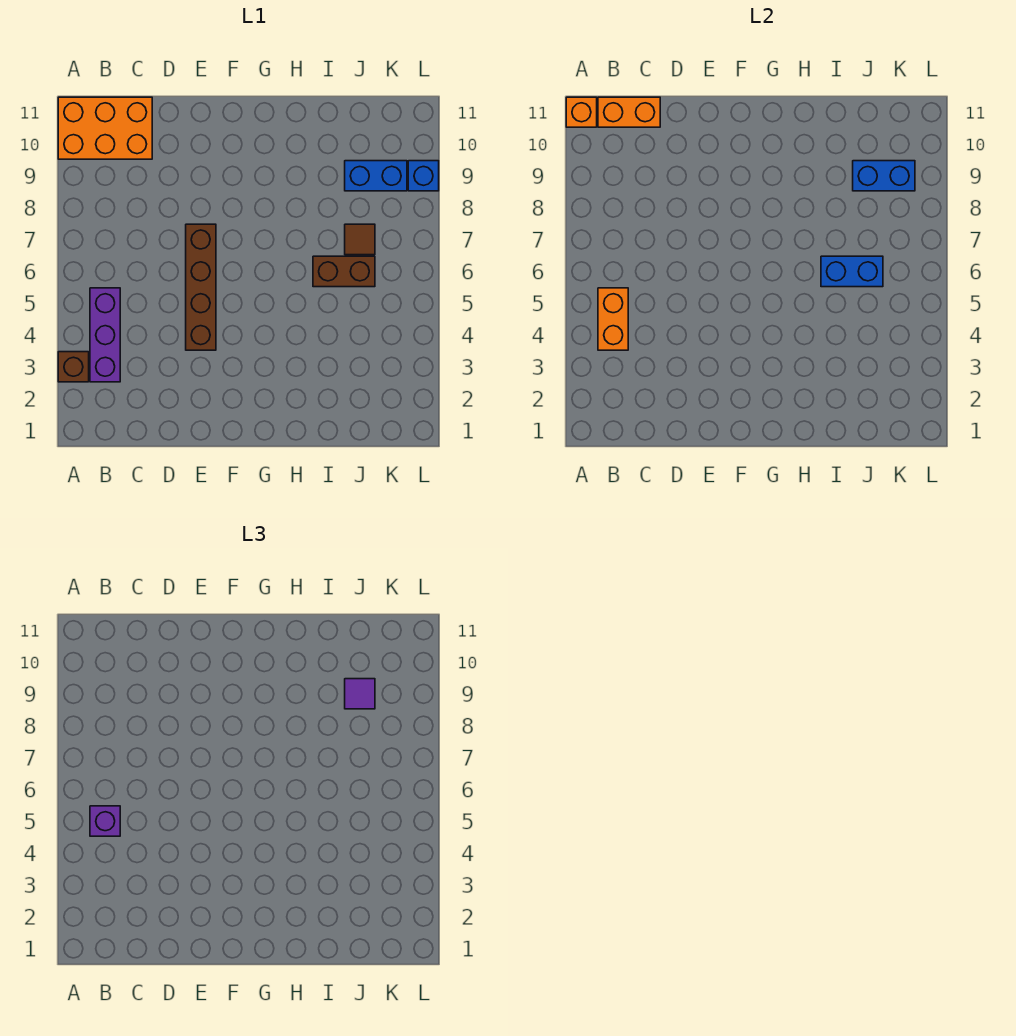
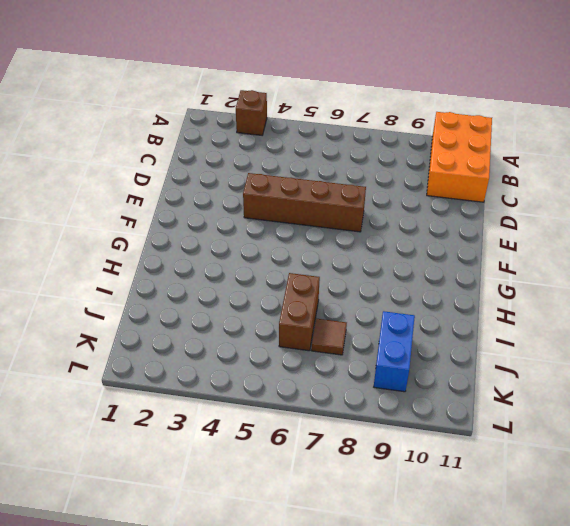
none -> purple 1x3 brick [90,288,120,382]
none -> blue 1x1 brick [408,161,439,191]
none -> orange 1x1 brick [566,97,597,127]

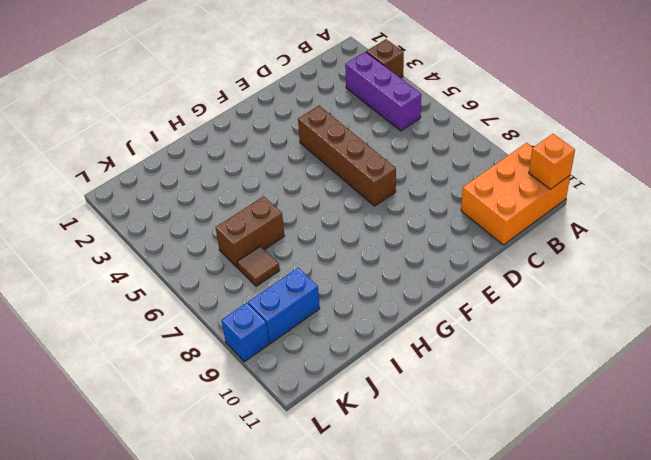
none -> orange 1x2 brick [598,288,628,350]
none -> orange 1x2 brick [598,97,660,127]
none -> blue 1x2 brick [821,256,883,287]

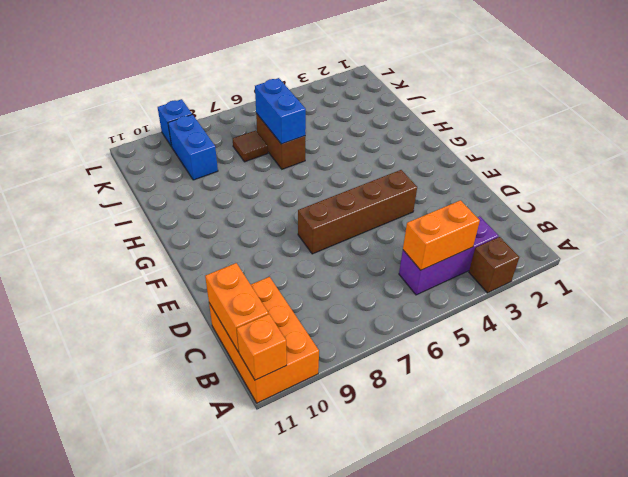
none -> blue 1x2 brick [853,161,915,191]
none -> purple 1x1 brick [90,806,120,836]
none -> purple 1x1 tile [345,679,375,709]

